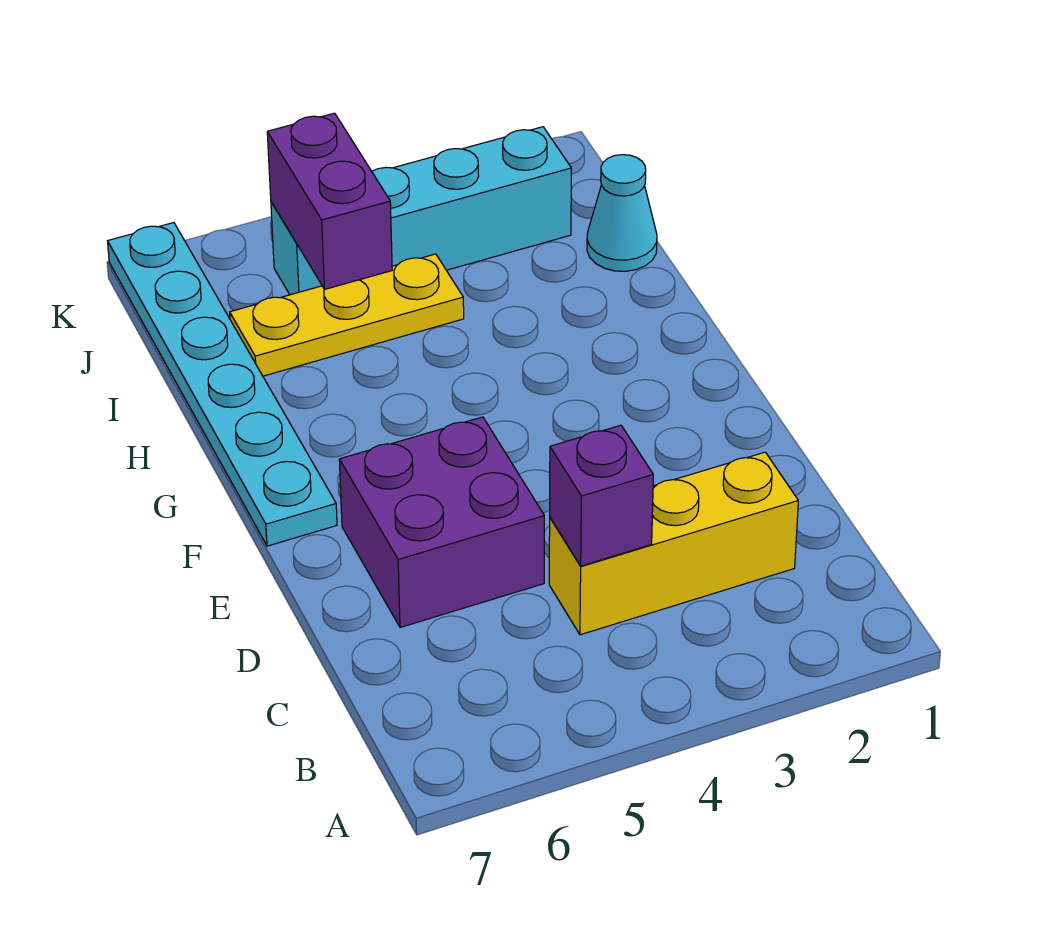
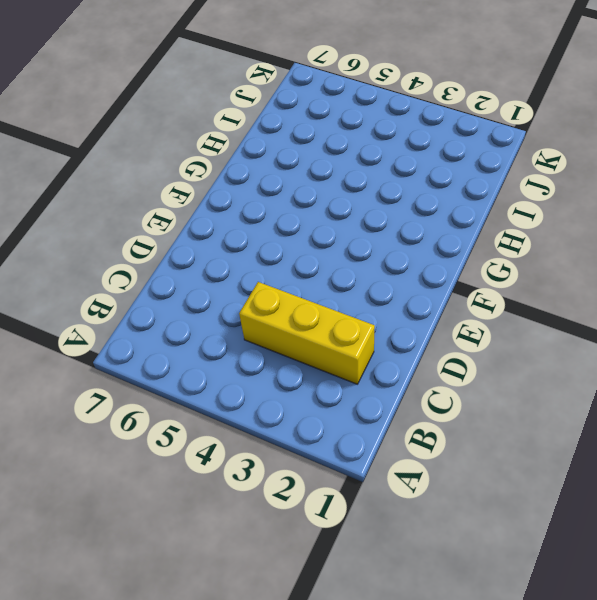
none -> purple 2x2 brick [339,417,544,627]
none -> cyan 1x6 plate [108,223,337,546]

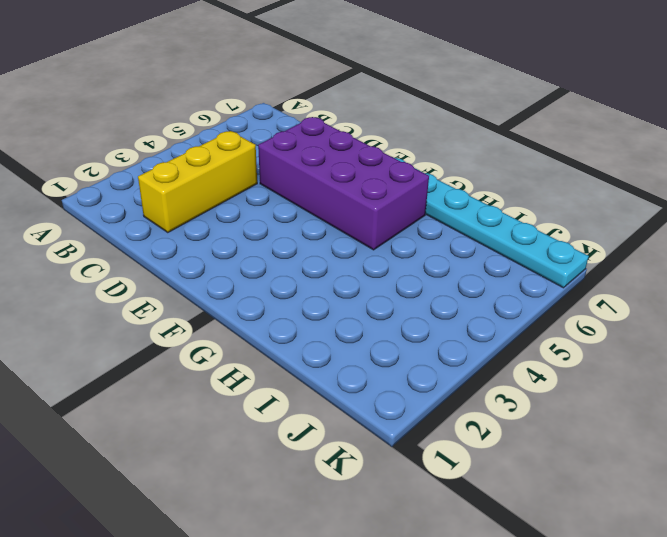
purple 2x4 brick [258,117,429,250] -> purple 2x2 brick [339,417,544,627]
none -> cyan 1x1 cone [587,155,657,271]
none -> yellow 1x3 plate [230,254,464,376]

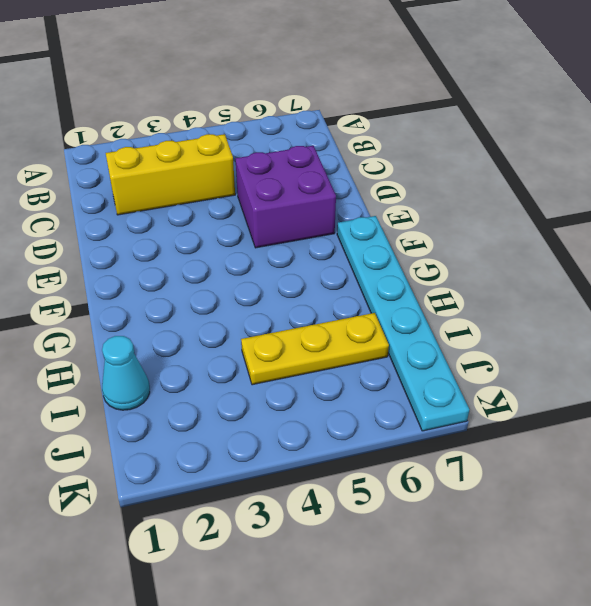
none -> cyan 1x4 brick [271,127,571,295]
none -> purple 1x1 brick [550,425,653,566]

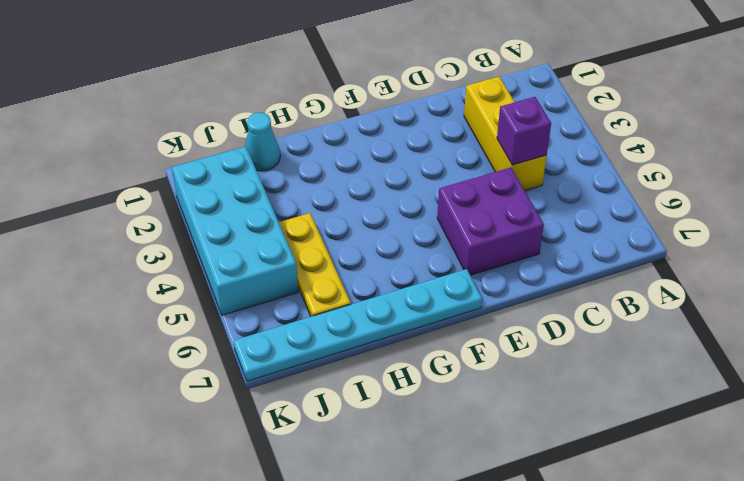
cyan 2x4 brick [172,147,298,315] -> cyan 1x4 brick [271,127,571,295]
none -> purple 1x2 brick [267,113,392,289]

